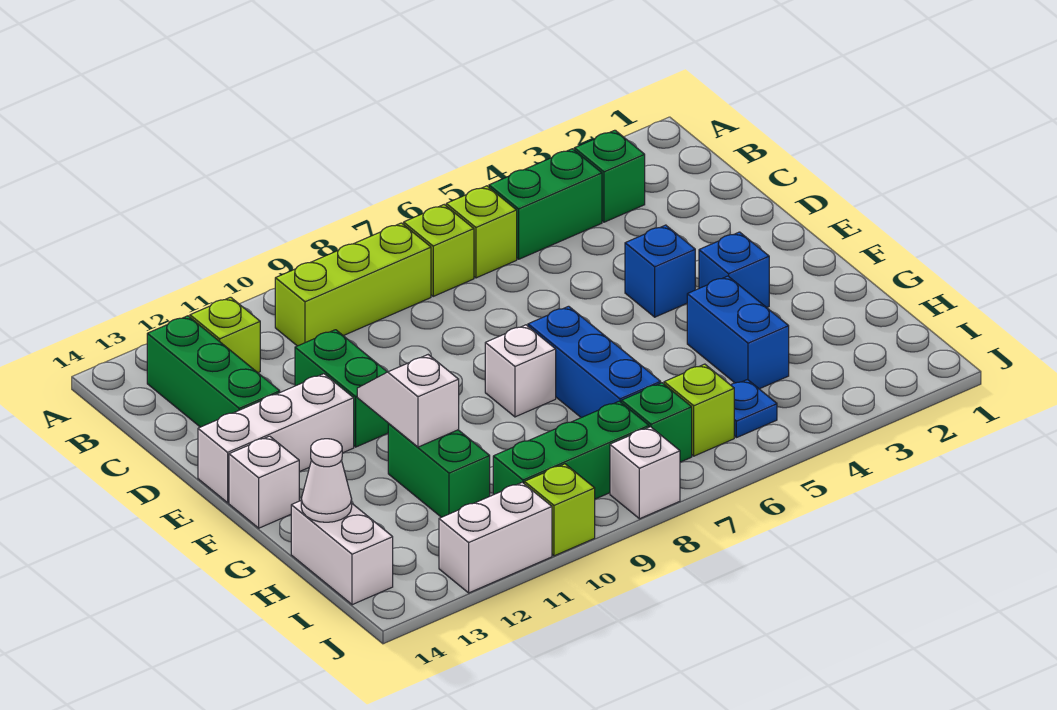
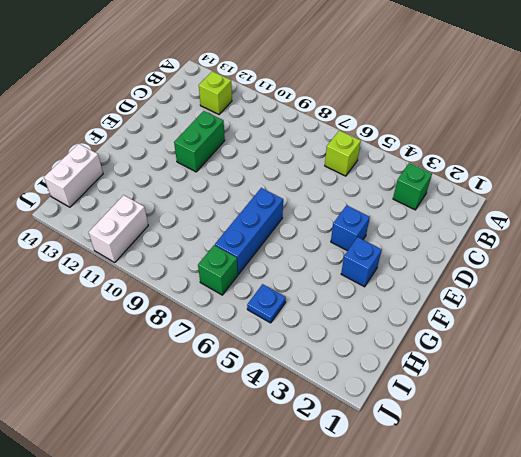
white 1x2 brick [89,195,148,262] -> white 1x2 brick turned to [439,482,552,593]
none -> green 1x2 brick [489,149,602,259]
none -> lime 1x1 brick [404,205,474,296]
none -> lime 1x3 brick [275,223,431,346]

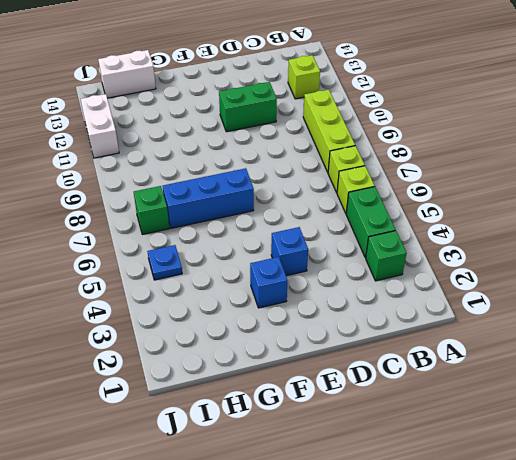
none -> green 1x3 brick [147,316,280,427]
none -> white 1x3 brick [198,374,354,503]
none -> white 1x1 brick [485,325,556,417]

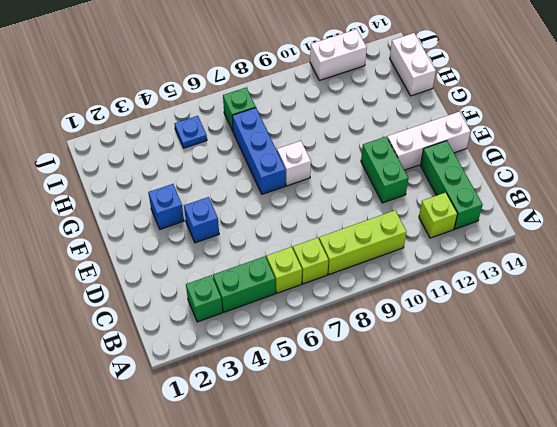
none -> white 1x1 brick [229,436,299,528]
none -> blue 1x2 brick [687,276,789,389]
none -> green 1x2 brick [388,423,490,517]

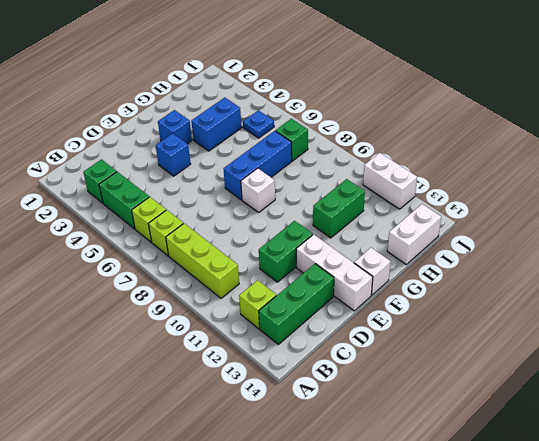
none -> lime 1x1 brick [664,364,734,456]
none -> green 1x3 brick [493,401,649,499]
none -> white 1x1 brick [610,427,680,519]

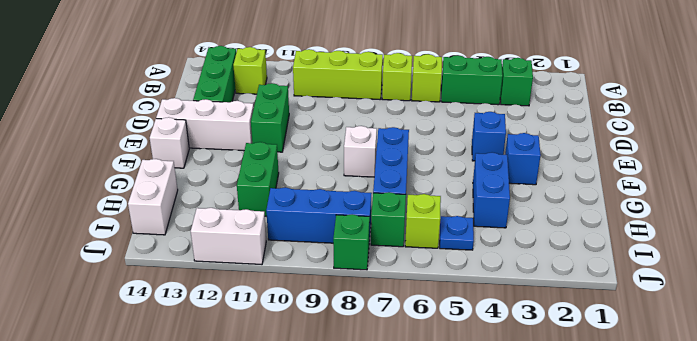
blue 1x3 brick [266,187,372,243] -> green 1x3 brick [493,401,649,499]
green 1x1 brick [333,214,370,270] -> white 1x1 brick [610,427,680,519]
none -> lime 1x1 brick [524,464,595,556]
none -> white 1x2 slope [357,355,459,447]
none -> white 1x1 cone [301,439,352,522]

